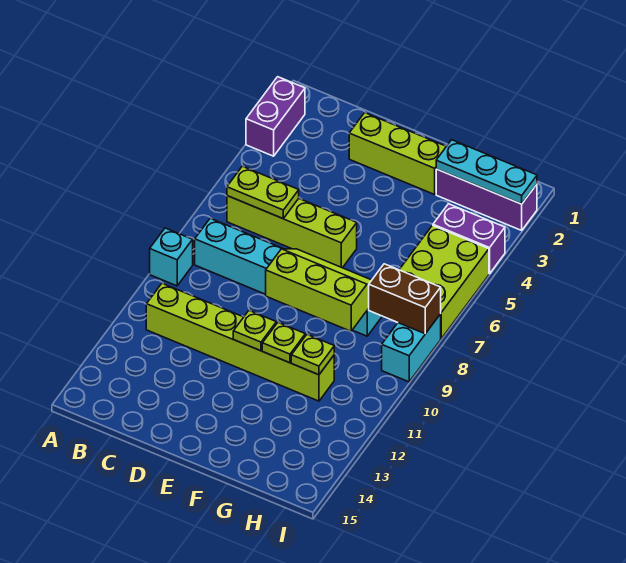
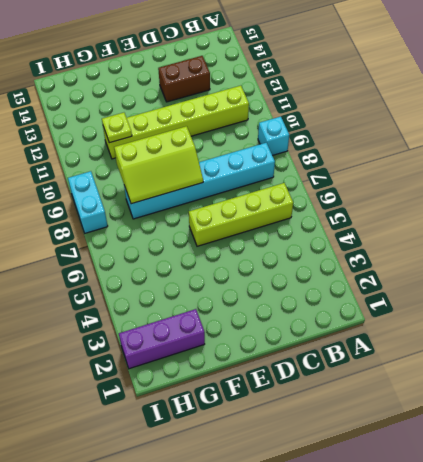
brown 1x2 brick [158,56,210,102] -> brown 1x2 brick moved to [368,264,441,334]
none -> purple 1x2 brick [246,77,305,156]
none -> lime 1x3 brick [349,113,446,194]
none -> purple 1x2 brick [433,204,505,274]

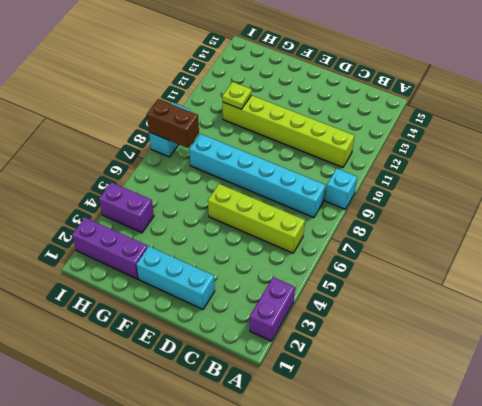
cyan 1x3 brick [136,246,215,309] -> lime 1x3 brick [349,113,446,194]
none -> lime 2x3 brick [399,225,489,338]
none -> lime 1x2 plate [227,166,299,218]
none -> lime 2x3 slope [266,249,372,331]

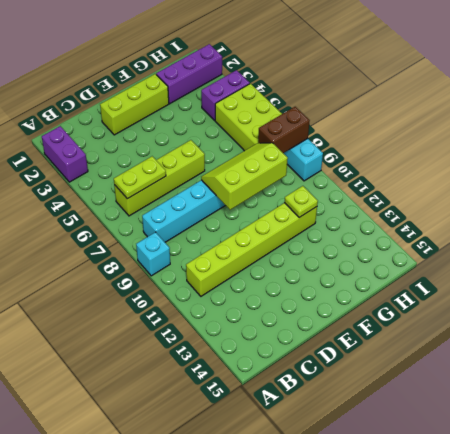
none -> lime 1x1 plate [233,311,276,351]
none -> lime 1x1 plate [262,323,305,363]
none -> cyan 1x3 plate [436,140,537,204]

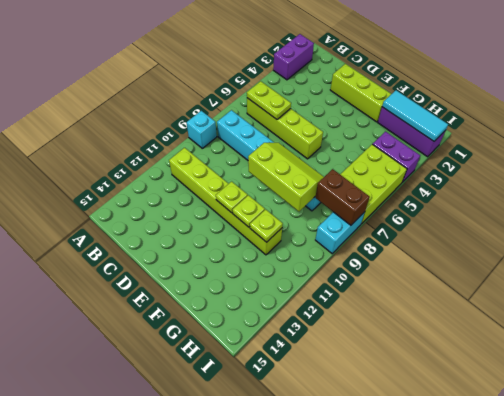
cyan 1x3 tile [382,90,448,141] -> cyan 1x3 plate [436,140,537,204]

